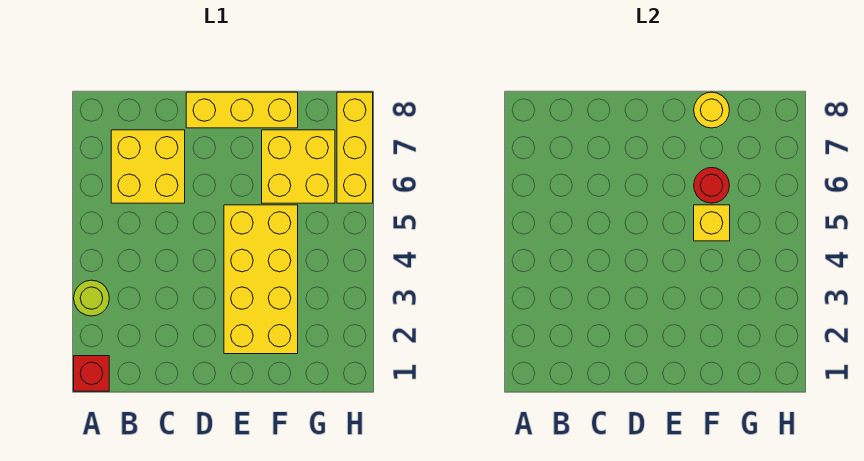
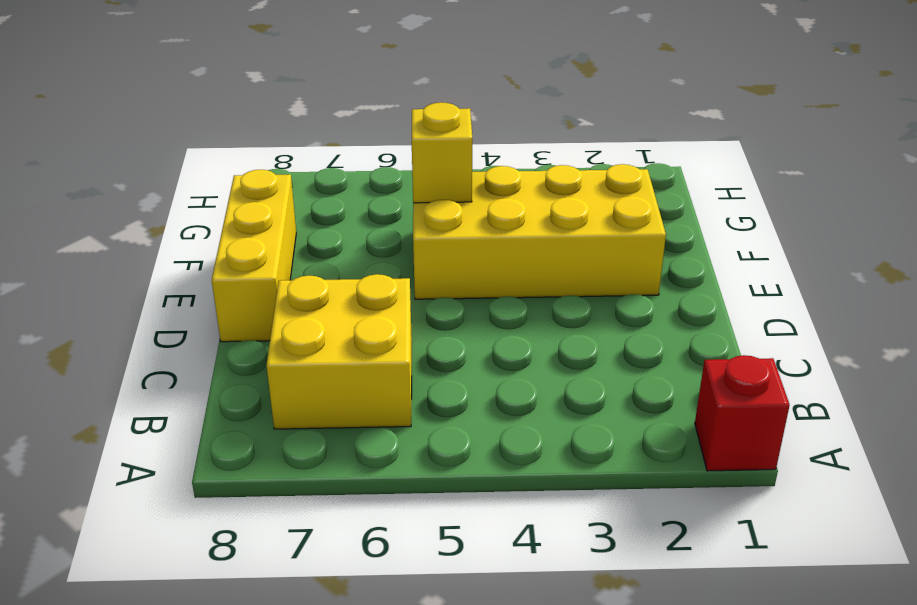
none -> lime 1x1 round brick [74,280,109,316]
none -> yellow 2x2 brick [262,130,335,203]

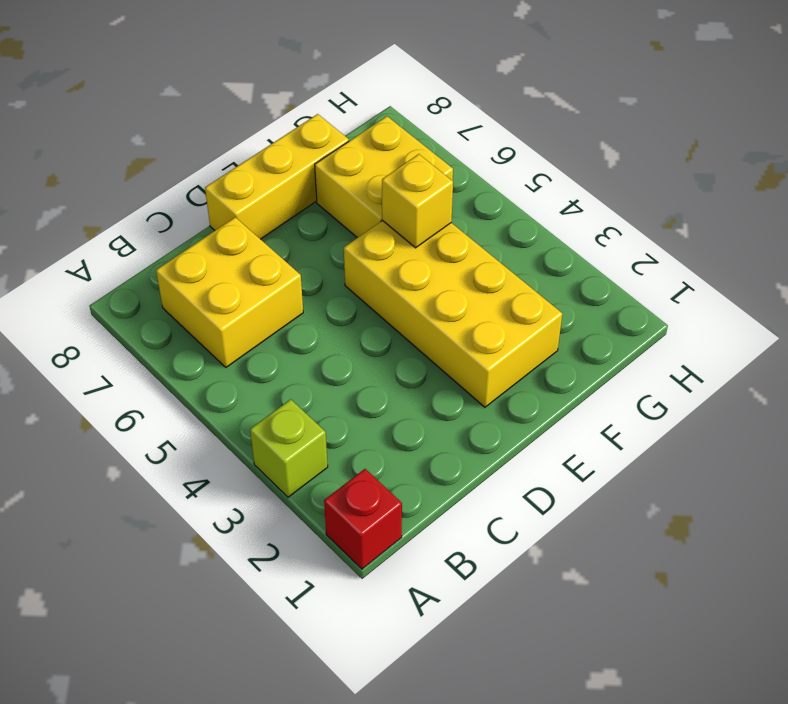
lime 1x1 brick [250,399,328,497] -> lime 1x1 round brick [74,280,109,316]
none -> yellow 1x3 brick [337,92,373,203]
none -> red 1x1 round brick [694,168,729,203]

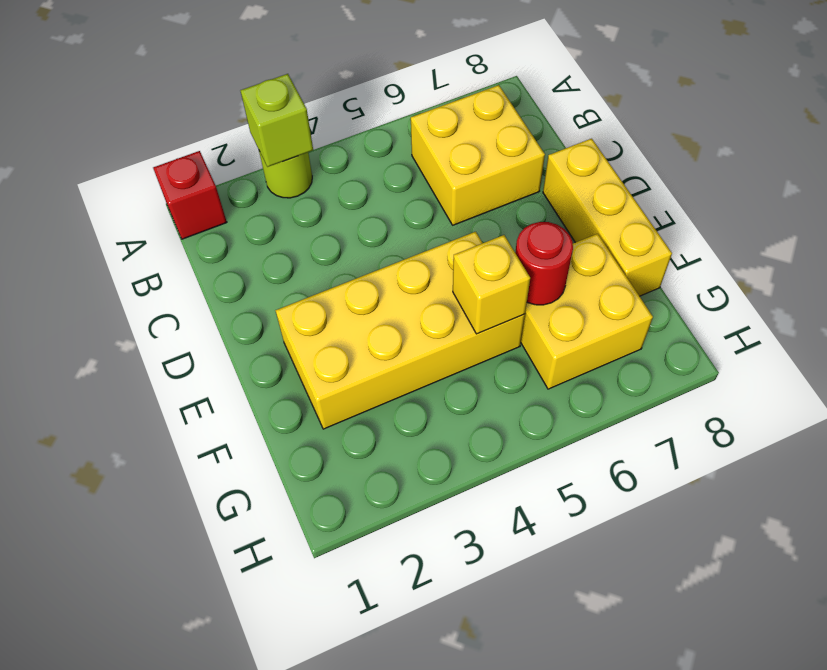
lime 1x1 brick [240,74,313,167] -> none
none -> yellow 1x3 brick [337,92,373,203]
none -> yellow 1x1 round brick [694,92,729,128]

